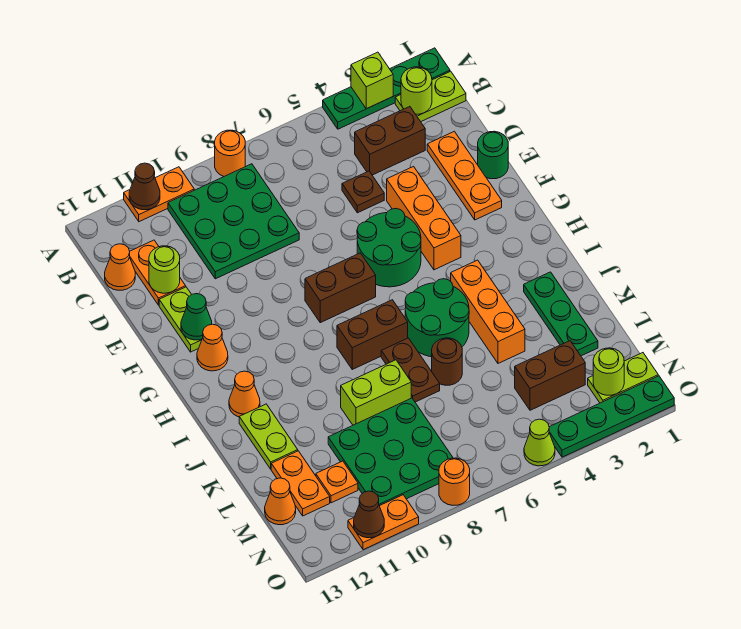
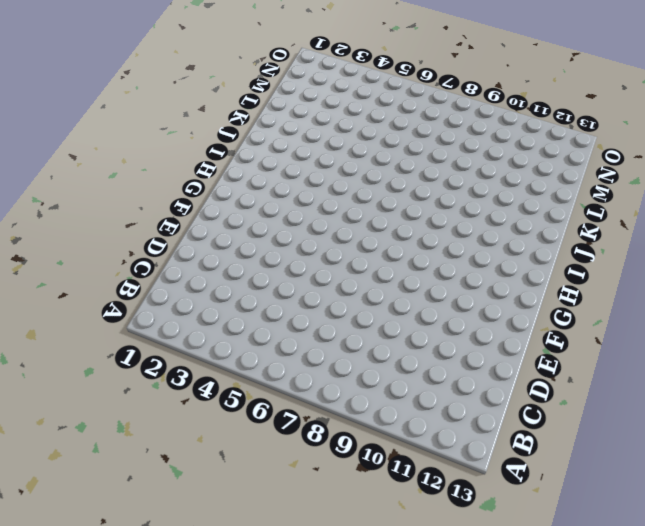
none -> green 1x4 plate [323,48,450,129]
none -> orange 1x1 round brick [215,130,245,176]
none -> orange 1x2 plate [124,167,194,222]
none -> lime 1x2 plate [395,71,466,122]

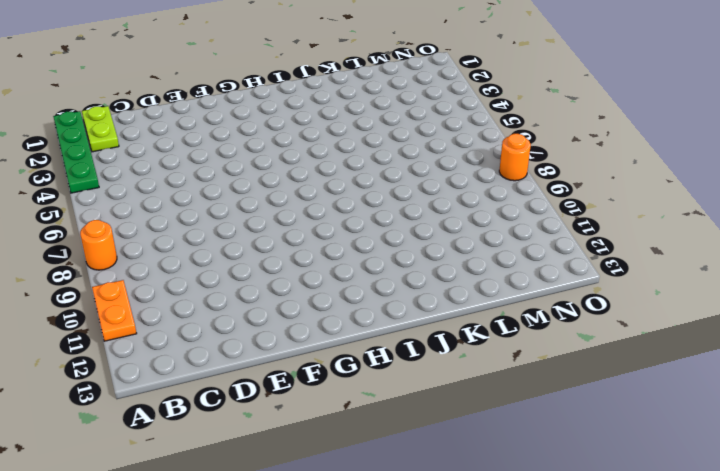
none -> green 3x3 plate [168,164,299,279]
none -> brown 1x2 brick [355,107,425,175]
none -> orange 1x2 plate [130,240,186,305]
none -> orange 1x1 cone [105,244,135,290]

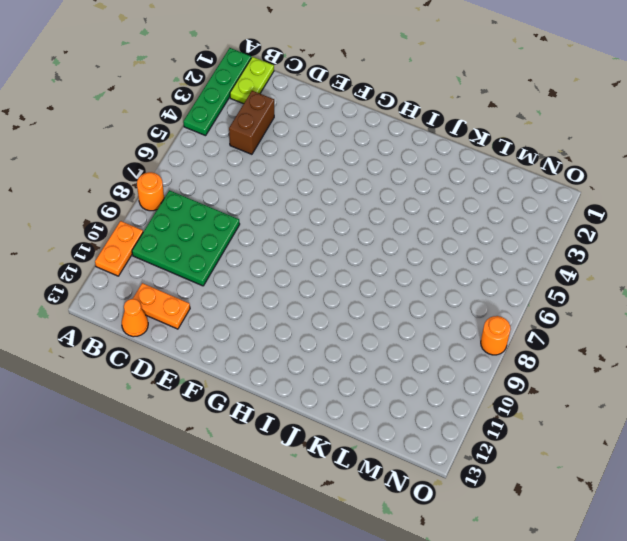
none -> orange 1x3 plate [427,131,502,220]
none -> brown 1x1 plate [342,171,384,213]
none -> green 1x1 round brick [478,131,508,179]
none -> orange 1x3 brick [387,167,461,270]

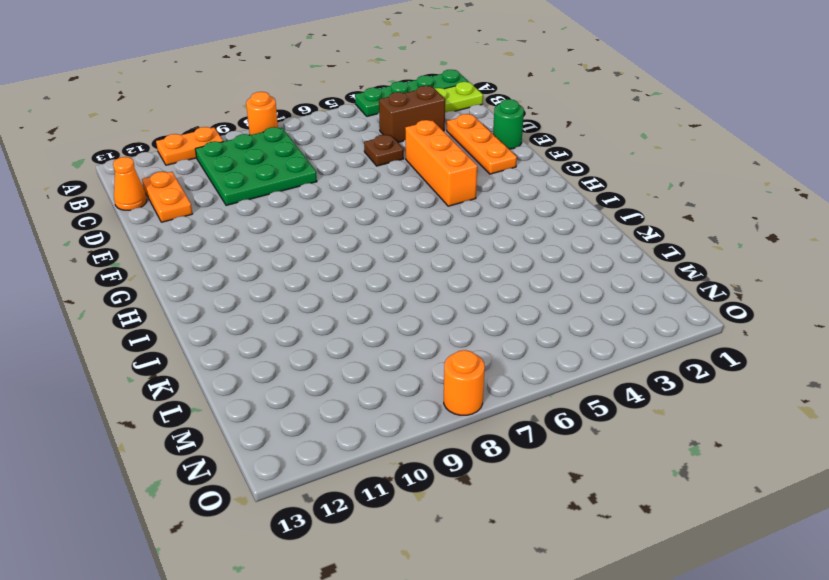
none -> lime 1x2 plate [159,287,202,352]
none -> green 2x2 round brick [357,208,421,287]
none -> brown 1x2 brick [305,253,376,323]
none -> orange 1x1 cone [197,324,228,371]

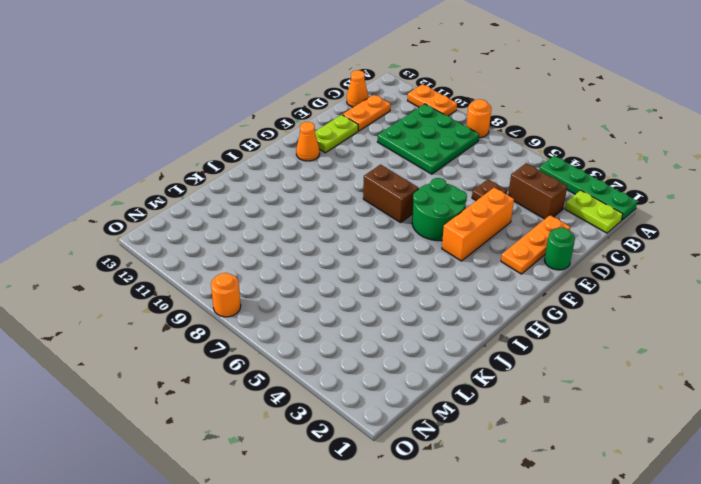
none -> orange 1x3 brick [451,260,525,363]
none -> green 2x2 round brick [405,279,469,357]
none -> brown 1x2 brick [337,300,408,369]
none -> orange 1x1 cone [229,371,260,417]

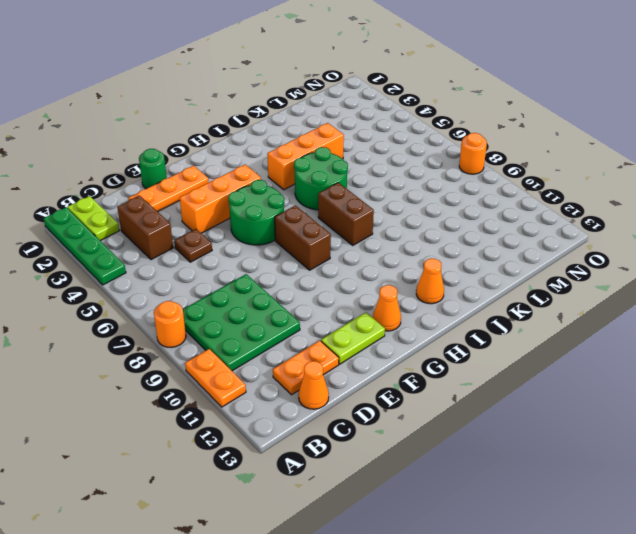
none -> green 1x3 plate [524,272,598,356]
none -> brown 1x2 plate [381,338,440,402]
none -> lime 1x2 plate [239,404,298,469]
none -> brown 1x1 round brick [432,338,462,385]

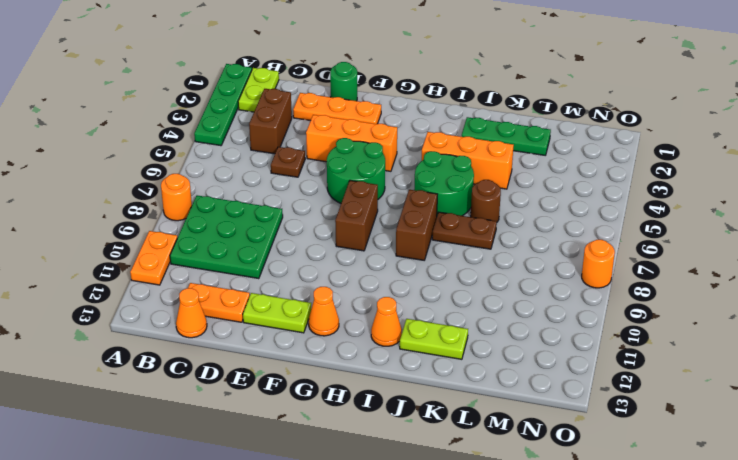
none -> lime 1x2 brick [341,360,411,425]
none -> green 3x3 plate [328,398,453,506]
none -> orange 1x2 plate [271,451,330,516]
none -> brown 1x2 brick [515,341,585,410]

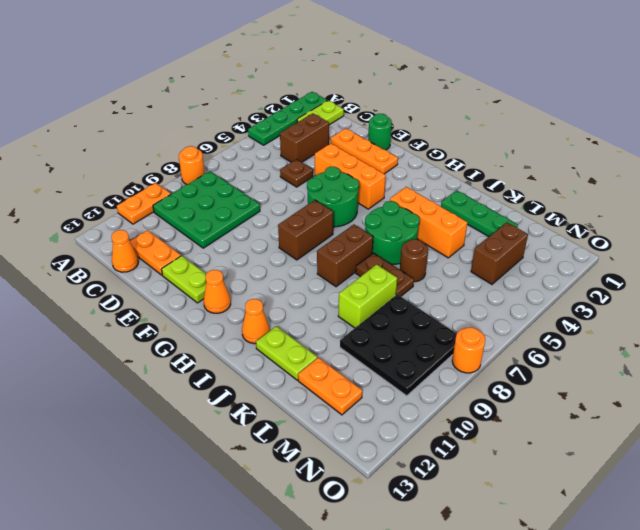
black 3x3 plate [340,294,457,396] -> green 3x3 plate [328,398,453,506]
none -> orange 1x1 plate [316,461,358,503]
none -> orange 1x1 cone [265,478,296,525]
none -> lime 1x2 plate [588,353,658,403]
none -> green 1x4 plate [549,376,674,457]

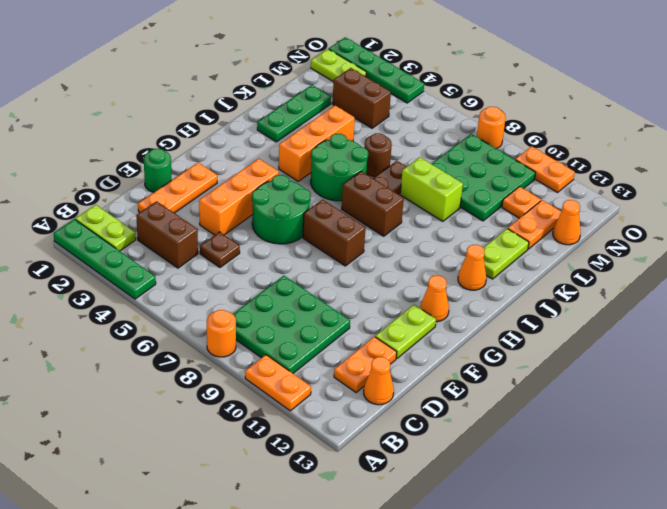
none -> lime 1x1 cone [524,419,555,466]
none -> lime 1x1 brick [351,52,393,109]
none -> brown 1x1 cone [129,163,160,210]
none -> lime 1x1 round brick [401,67,432,114]

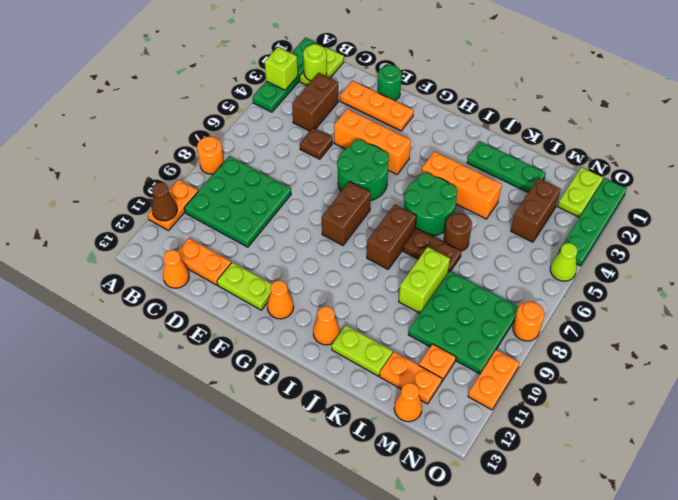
none -> lime 1x1 round brick [149,246,180,293]
none -> green 1x1 cone [181,294,212,340]
none -> lime 1x1 round brick [593,348,624,395]
none -> brown 1x1 cone [354,491,384,538]

